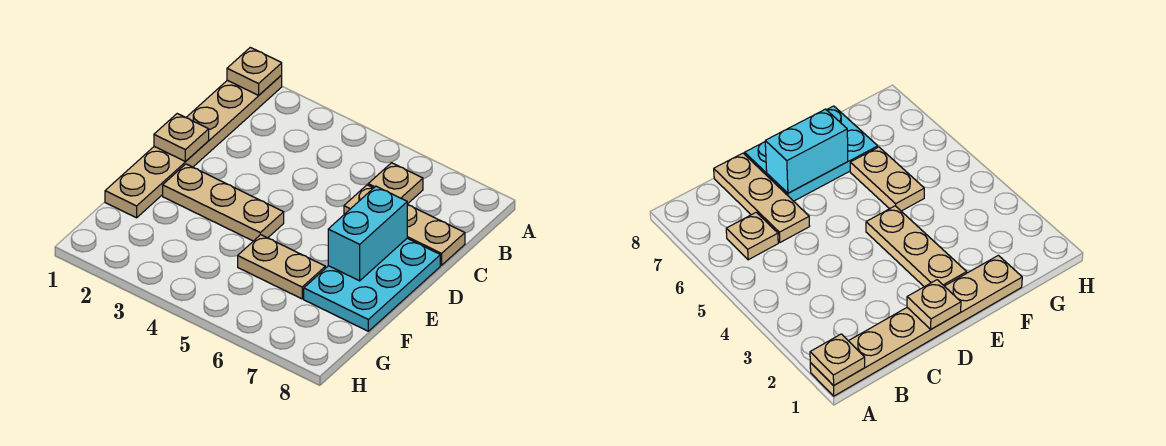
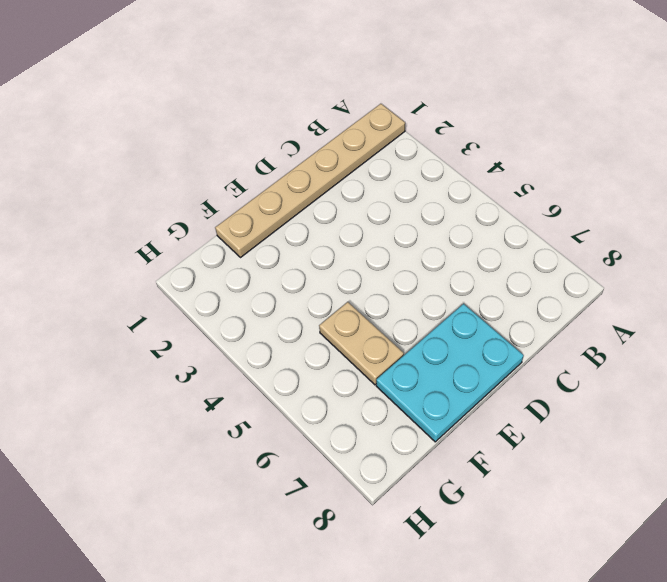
none -> tan 1x1 plate [368,163,423,204]
none -> tan 1x3 plate [344,185,465,265]

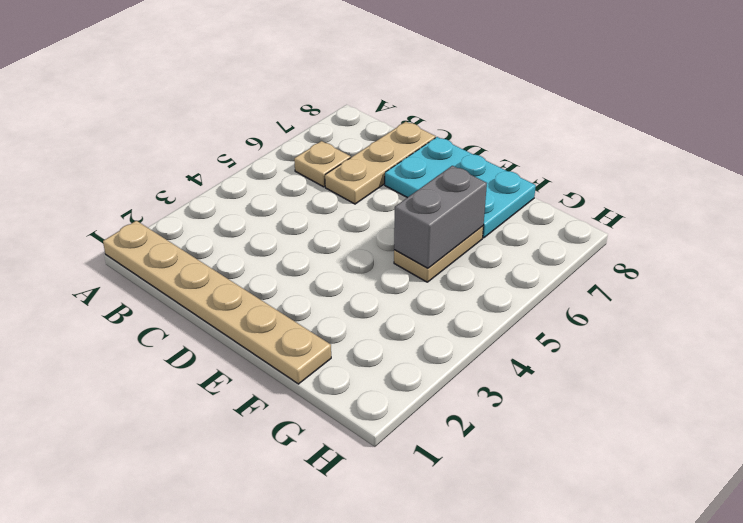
grey 1x2 brick [394,166,487,268] -> none
none -> tan 1x3 plate [163,164,284,241]
none -> tan 1x1 plate [227,47,282,95]

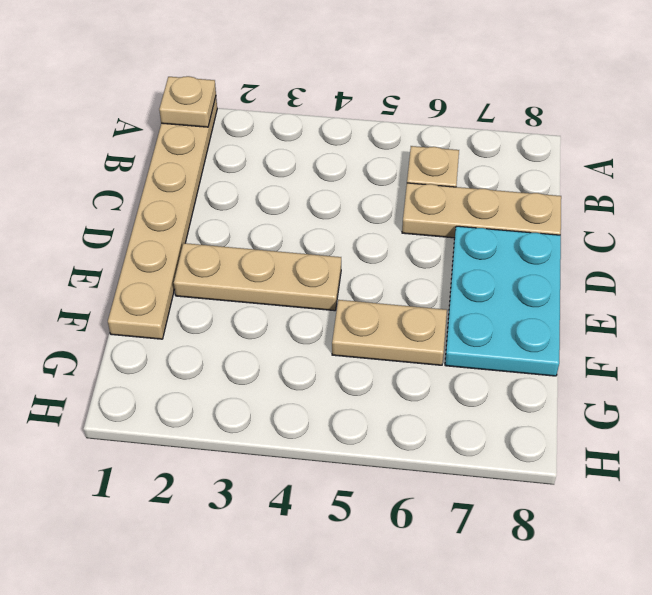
none -> tan 1x1 plate [154,114,209,162]
none -> cyan 1x2 brick [328,186,407,281]

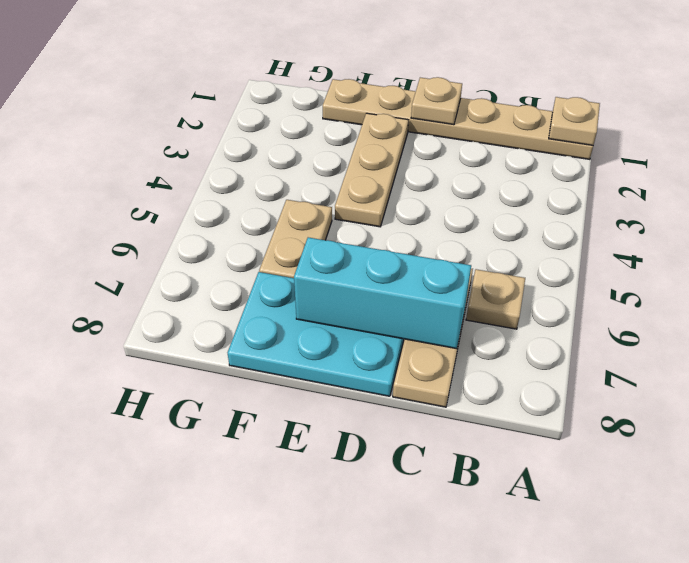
cyan 1x3 brick [294,237,471,349] -> cyan 1x2 brick [328,186,407,281]

